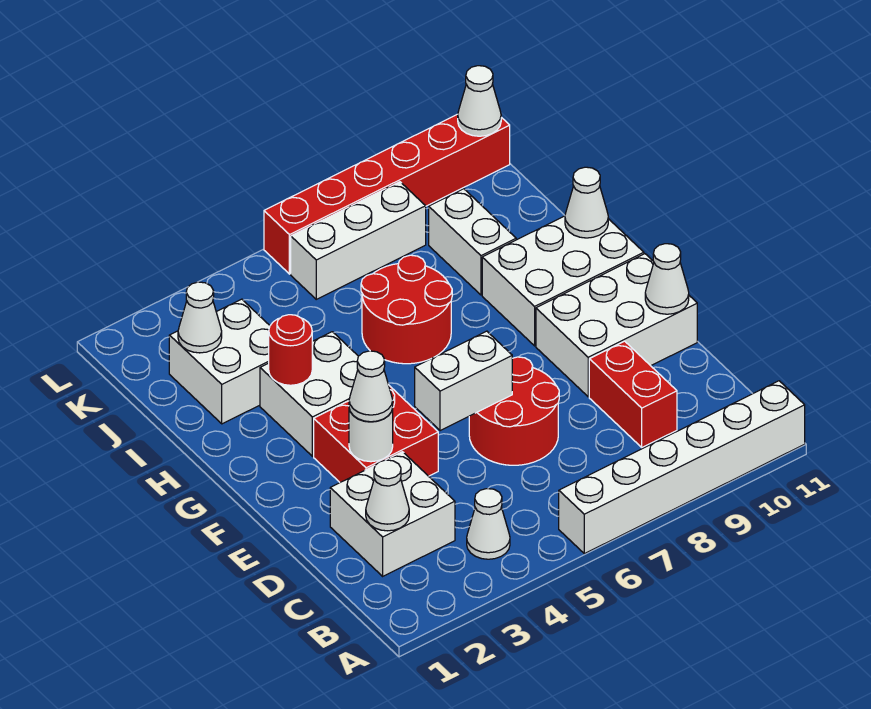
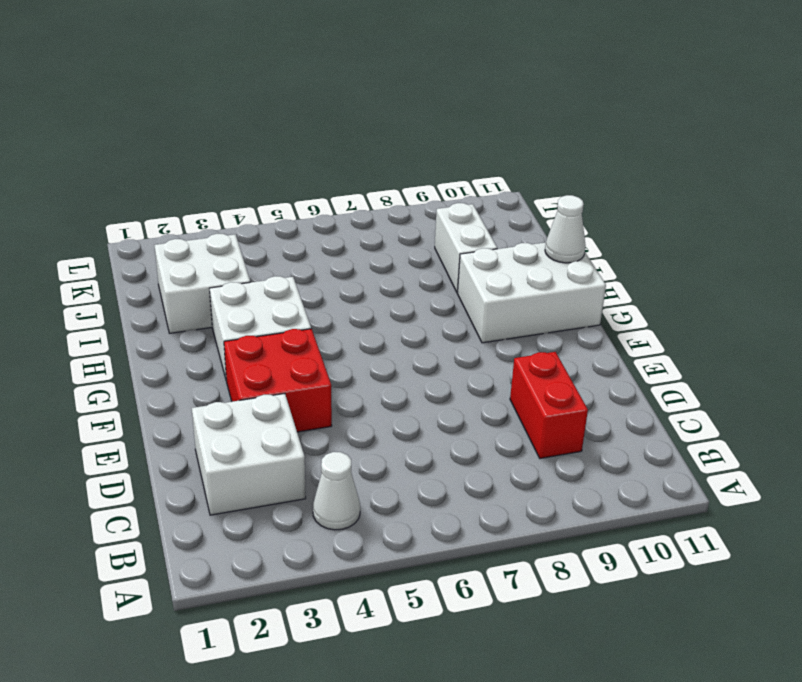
none -> white 1x6 brick [559,381,805,554]
none -> red 2x2 round brick [469,357,559,465]
none -> white 2x3 brick [536,254,697,397]

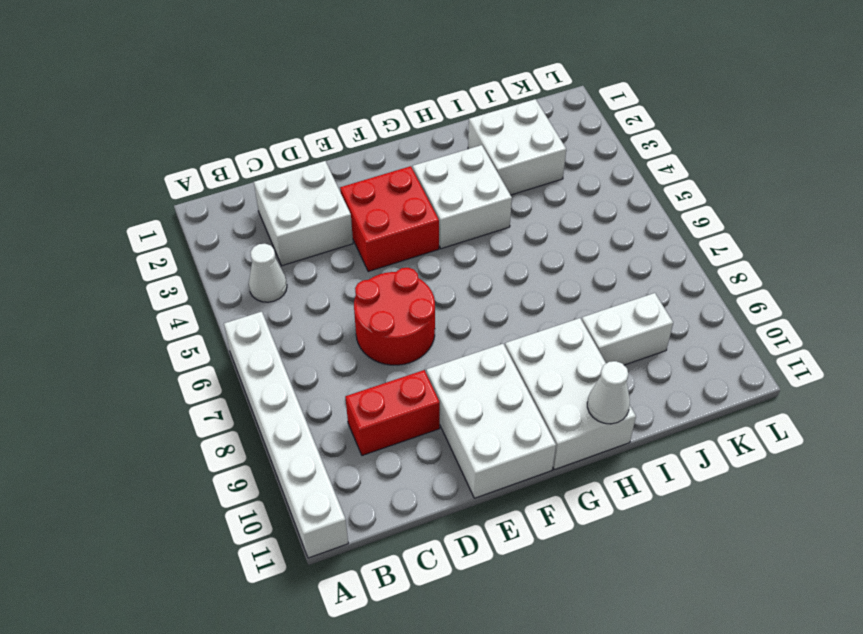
none -> red 2x2 round brick [361,255,452,364]
none -> white 1x3 brick [291,182,426,299]
none -> red 1x6 brick [264,114,510,274]

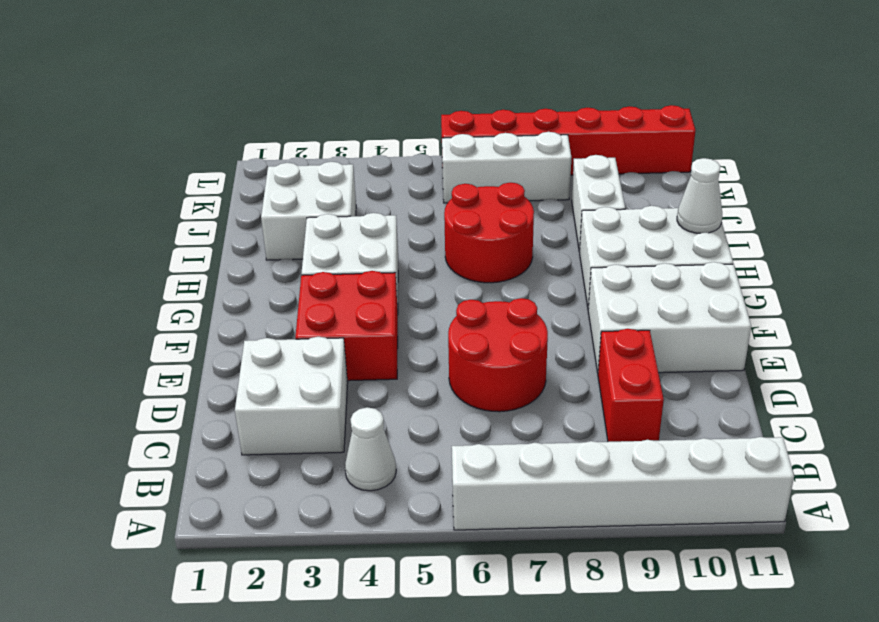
none -> white 1x1 cone [366,460,409,531]
none -> white 1x1 round brick [349,408,393,462]
none -> white 1x2 brick [415,331,512,431]

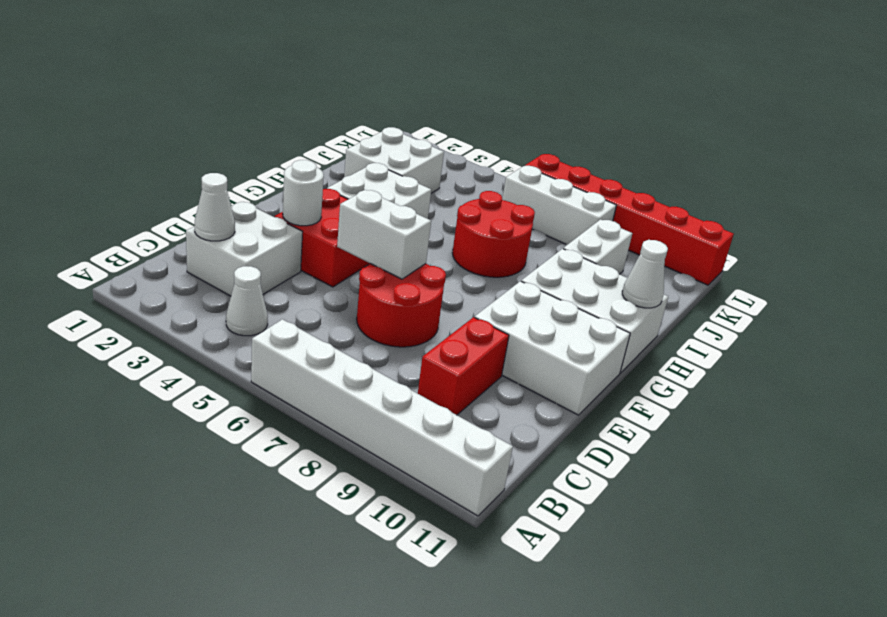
none -> white 1x1 cone [645,244,689,314]
none -> red 1x1 round brick [269,315,312,385]
none -> white 1x1 cone [178,282,222,353]

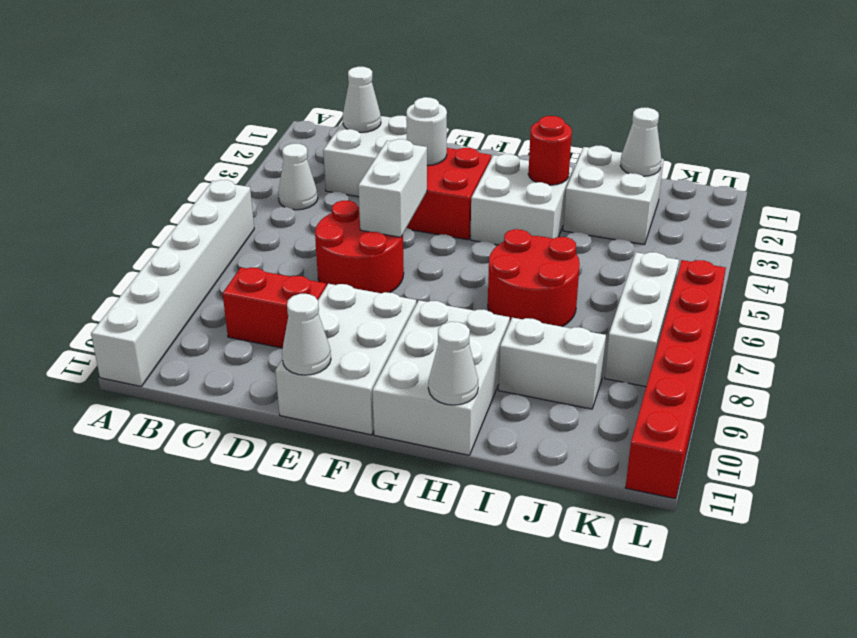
none -> white 1x1 cone [458,66,501,136]
none -> white 1x1 cone [349,351,393,422]

